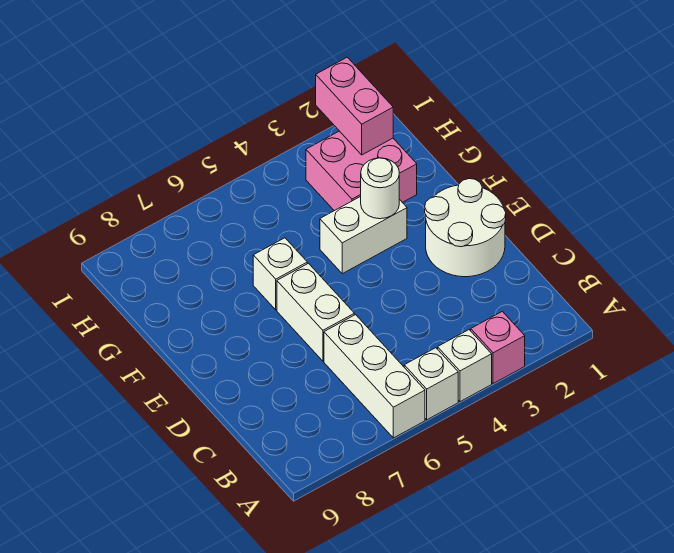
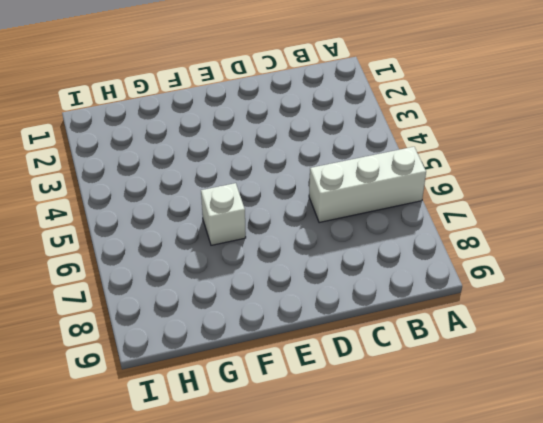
none -> pink 1x1 brick [471,311,525,384]
none -> white 1x1 brick [438,330,492,402]

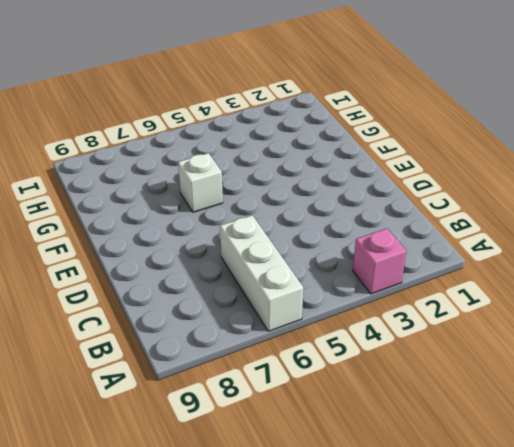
none -> white 1x1 brick [438,330,492,402]
none -> white 1x1 brick [404,348,458,420]

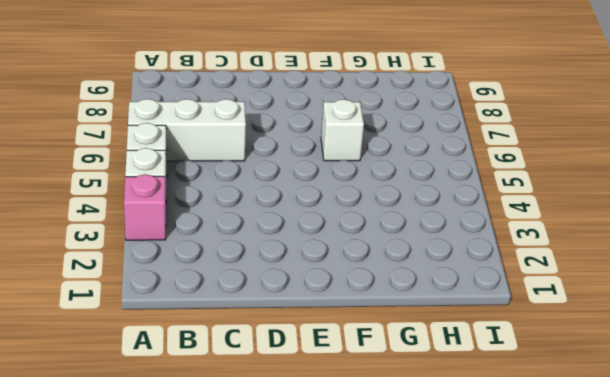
none -> white 2x2 round brick [425,179,506,277]
none -> white 1x2 brick [277,263,354,361]

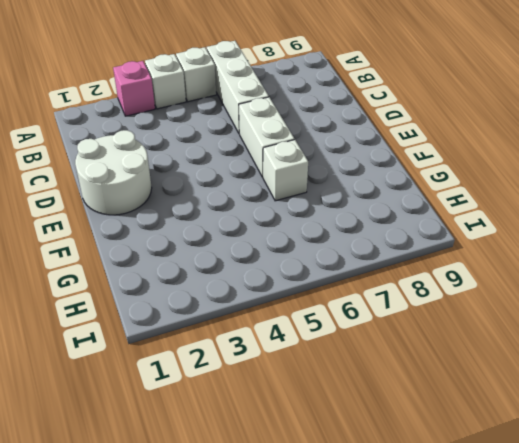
none -> white 1x2 brick [320,196,407,274]
none -> pink 2x2 brick [306,131,417,211]

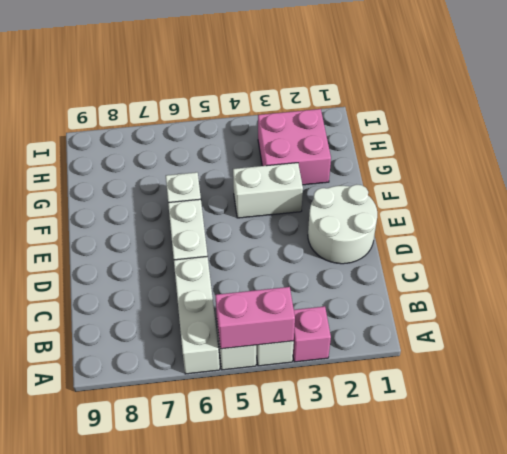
pink 1x2 brick [215,287,295,349] -> pink 1x2 brick turned to [316,57,393,155]
none -> white 1x1 round brick [361,158,399,219]

